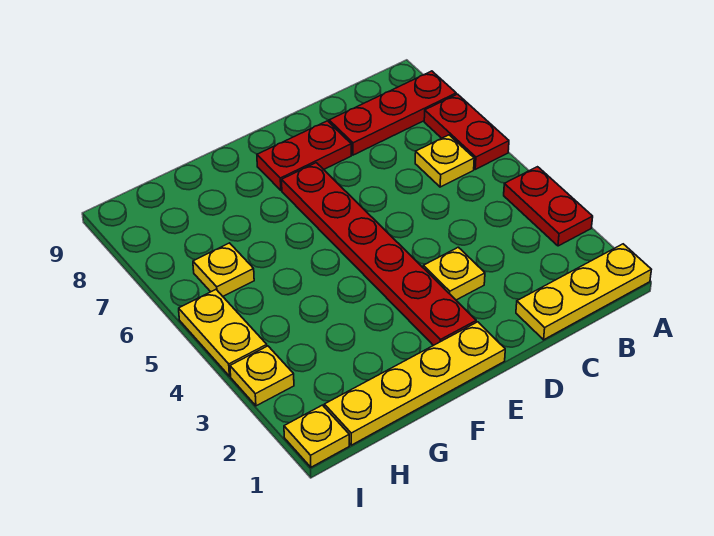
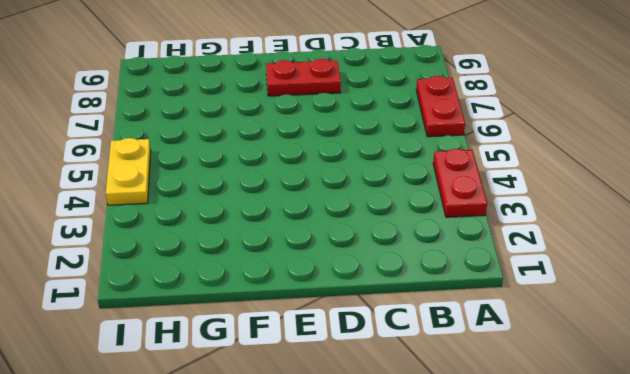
none -> yellow 1x3 plate [516,244,651,340]
none -> red 1x3 plate [329,71,456,155]
none -> yellow 1x1 plate [415,135,474,187]

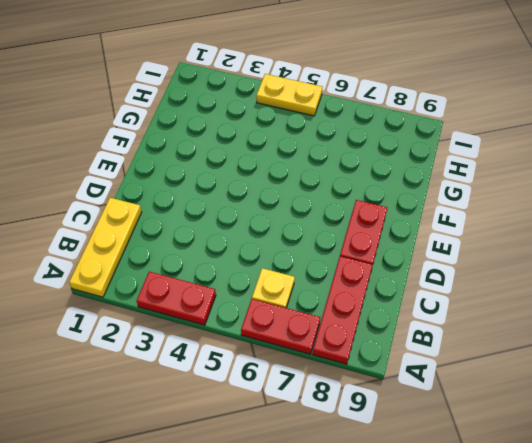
none -> yellow 1x1 plate [423,247,485,300]
none -> yellow 1x4 plate [324,322,505,445]
none -> red 1x6 plate [282,163,476,346]

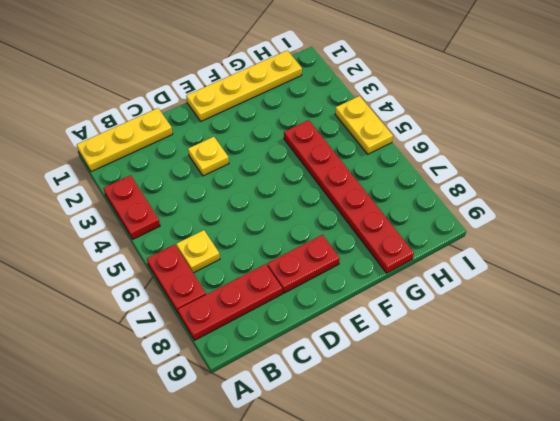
red 1x6 plate [284,120,414,273] -> red 1x6 plate moved to [282,163,476,346]
none -> yellow 1x1 plate [193,243,254,296]
none -> yellow 1x1 plate [284,405,349,467]
none -> yellow 1x1 plate [230,346,294,406]

